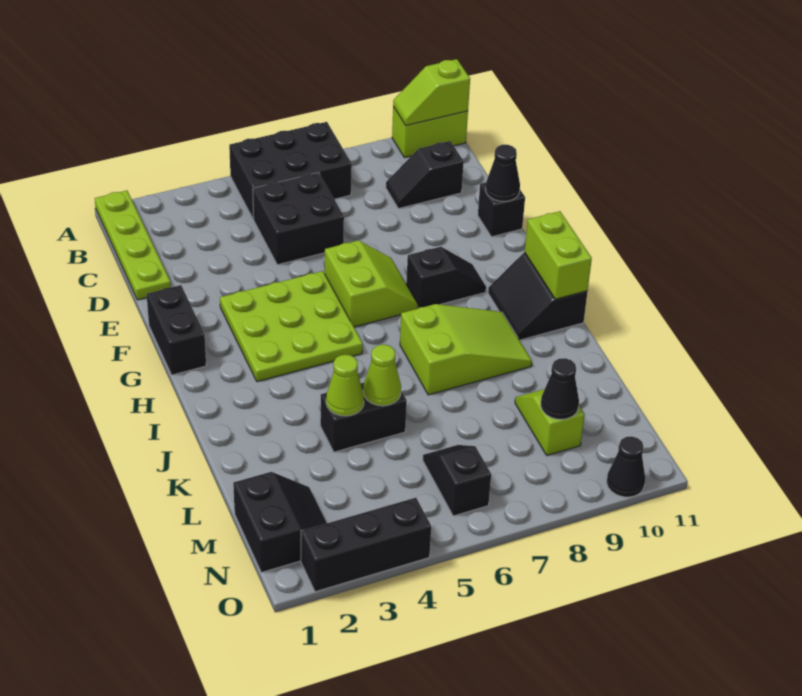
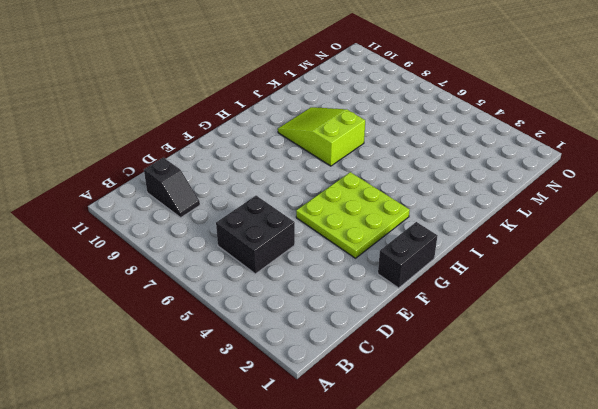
none -> lime 1x4 plate [95,191,171,300]
none -> black 2x3 brick [229,122,352,219]
none -> lime 1x2 brick [392,107,468,158]

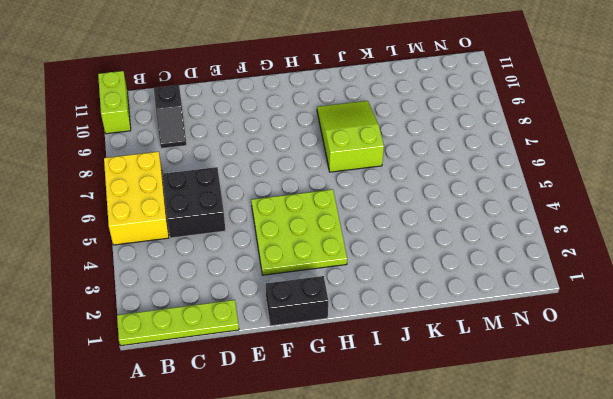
yellow 2x3 brick [104,152,169,245] -> black 2x3 brick [229,122,352,219]
none -> black 1x1 brick [478,182,525,237]
none -> lime 2x2 slope [325,240,418,327]
none -> black 1x2 slope [406,247,486,308]

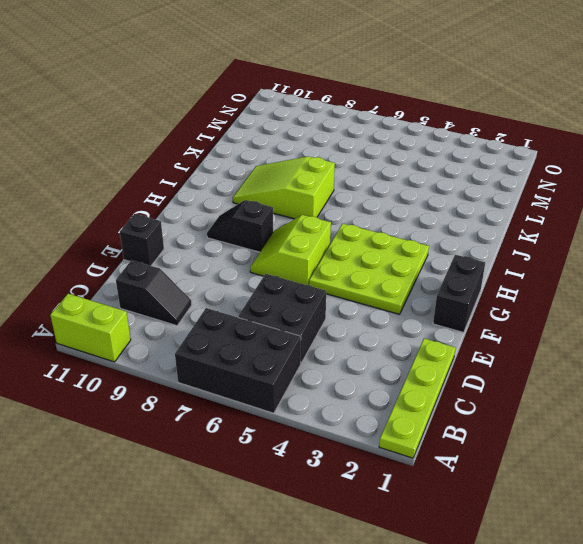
none -> black 2x2 slope [488,253,588,340]
none -> black 1x2 brick [320,383,407,452]
none -> lime 1x2 slope [515,389,585,455]

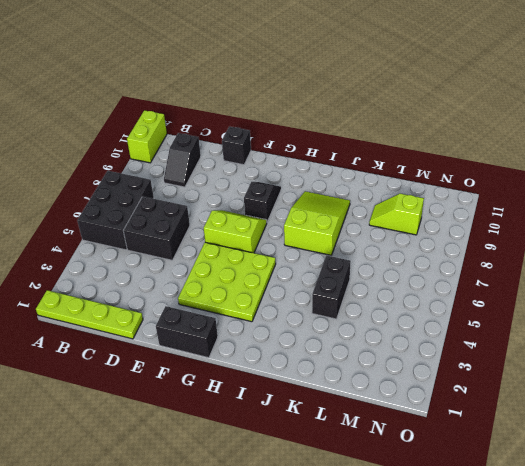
none -> black 2x2 slope [488,253,588,340]
none -> black 2x2 slope [233,472,327,572]
none -> black 1x2 slope [423,445,491,516]

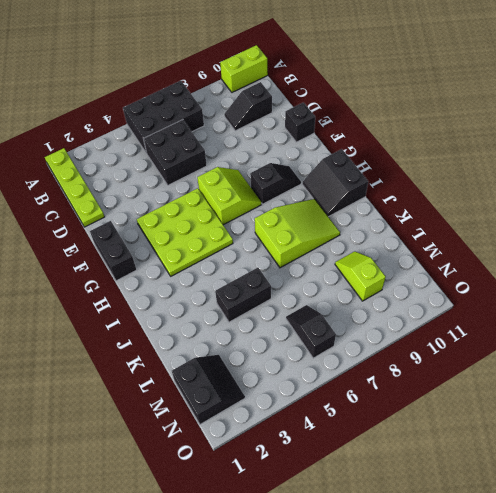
none -> black 1x3 brick [301,498,431,592]
none -> black 1x1 cone [607,436,645,497]
none -> lime 1x2 slope [393,59,470,126]

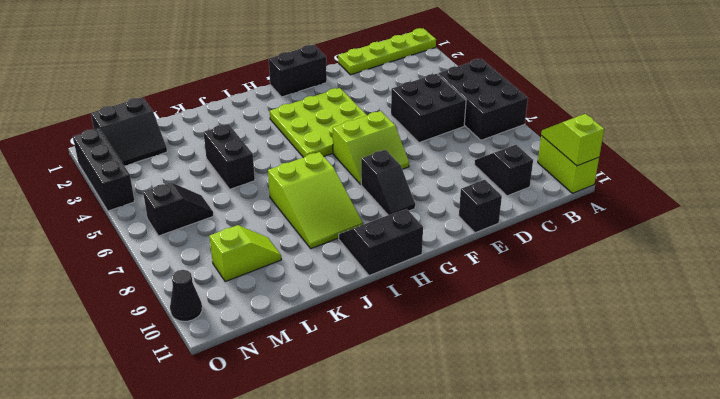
none -> black 1x1 cone [486,145,520,202]
none -> lime 1x2 brick [525,211,592,299]
none -> lime 1x1 cone [326,355,364,416]

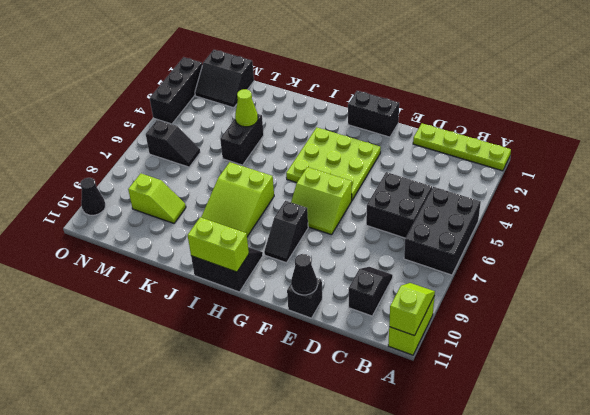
none -> lime 1x1 cone [363,345,401,406]
none -> black 1x1 cone [541,358,579,420]

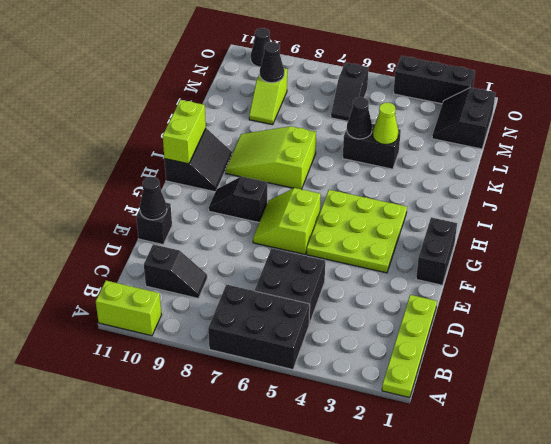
black 1x1 cone [347,97,372,139] -> lime 1x1 cone [363,345,401,406]
none -> lime 1x2 slope [393,59,470,126]

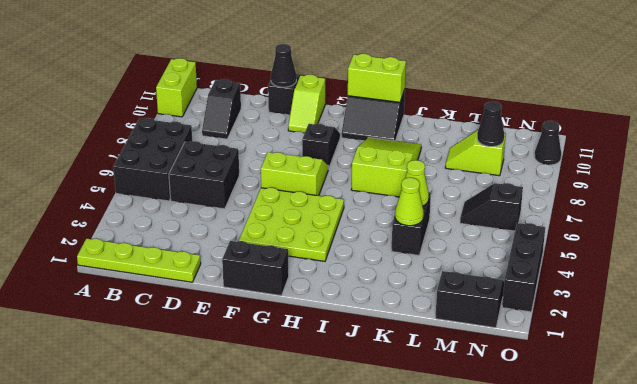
lime 1x2 slope [288,75,325,133] -> lime 1x2 slope moved to [393,59,470,126]

